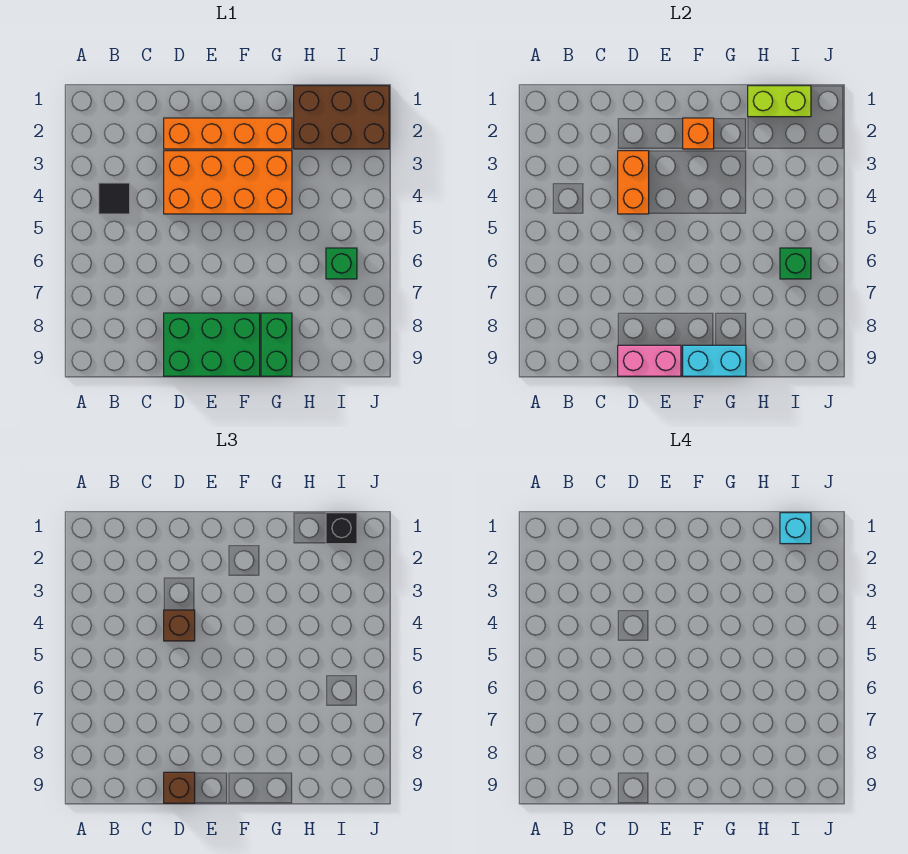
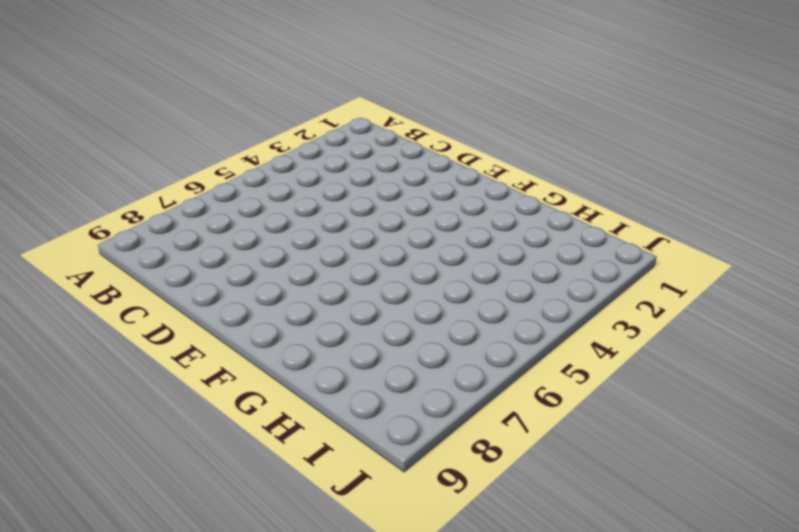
none -> black 1x1 tile [99,183,130,214]
none -> orange 1x4 brick [164,118,292,149]
none -> orange 2x4 brick [164,151,292,214]

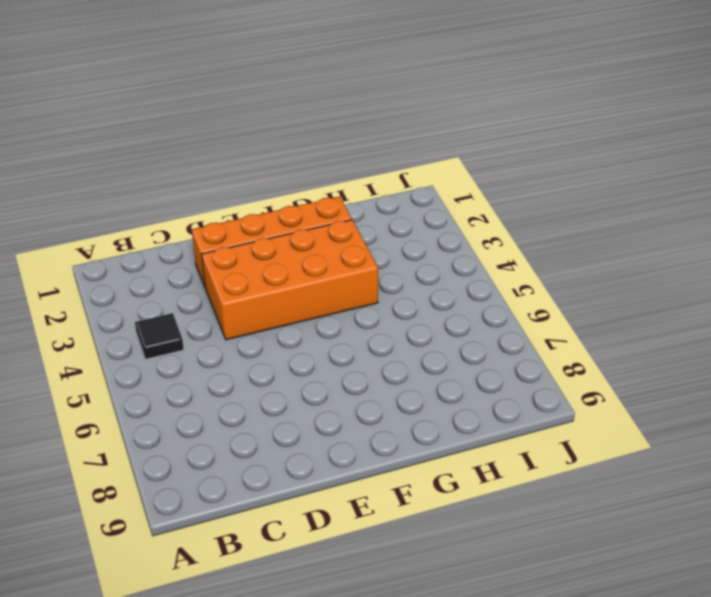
none -> green 2x3 brick [164,313,260,376]
none -> green 1x2 brick [261,313,292,376]
none -> brown 2x3 brick [294,86,389,149]

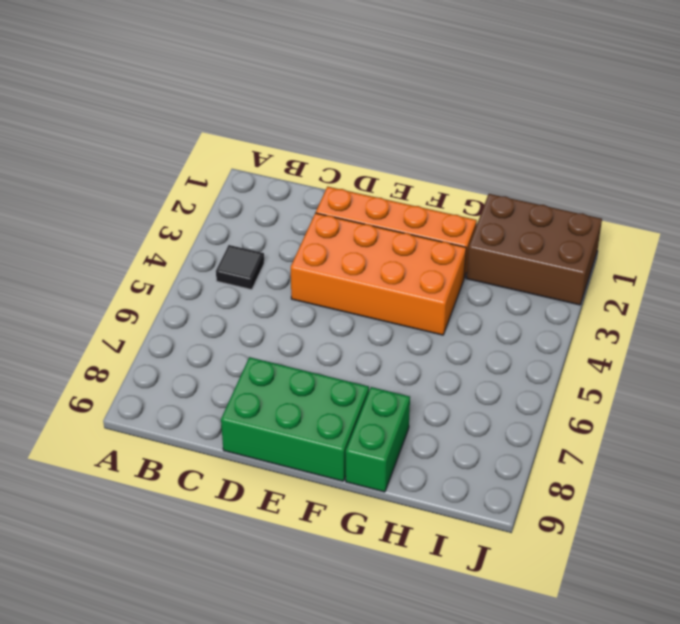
none -> green 1x1 brick [326,248,357,279]
none -> orange 1x2 brick [618,151,649,214]
none -> pink 1x2 brick [618,345,681,376]

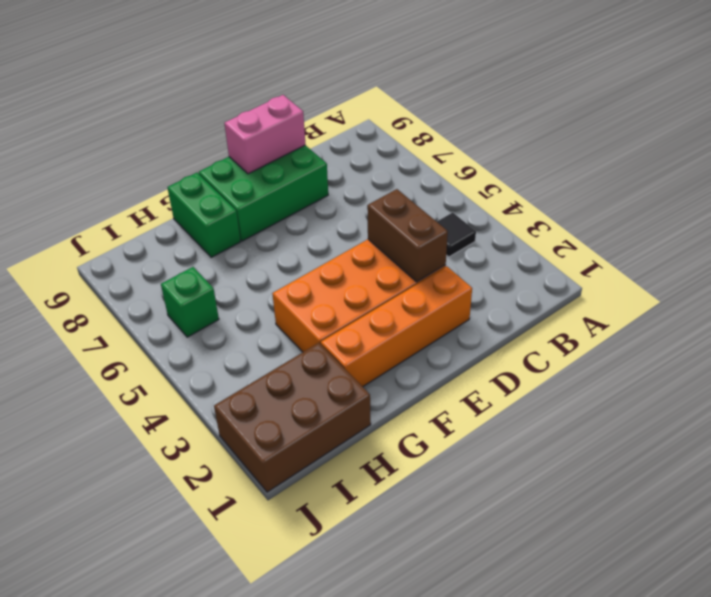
brown 1x2 brick [367,189,448,282] -> orange 1x2 brick [618,151,649,214]
none -> orange 1x1 brick [683,118,714,149]
none -> cyan 1x2 brick [683,345,746,376]
none -> lime 1x2 brick [748,86,811,117]

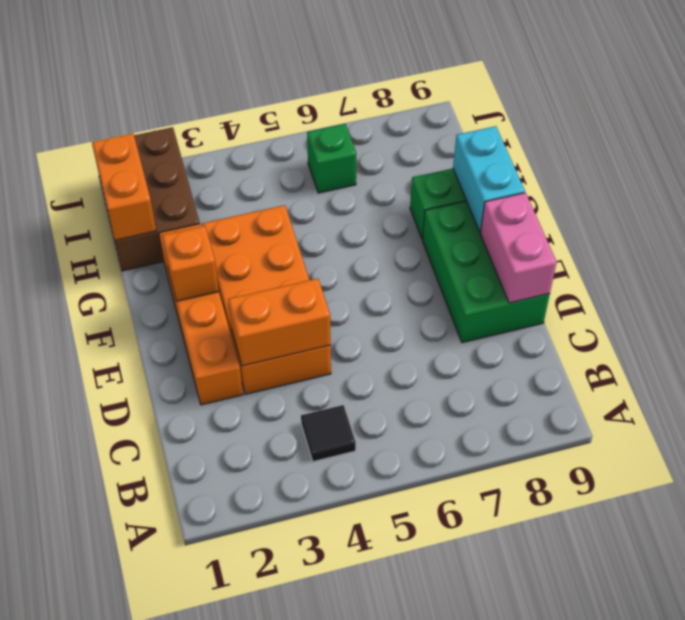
orange 1x2 brick [92,134,156,240] -> lime 1x2 brick [748,86,811,117]
none -> green 1x1 brick [780,248,811,279]
none -> brown 1x1 brick [164,610,195,641]
none -> brown 1x1 brick [164,772,195,803]

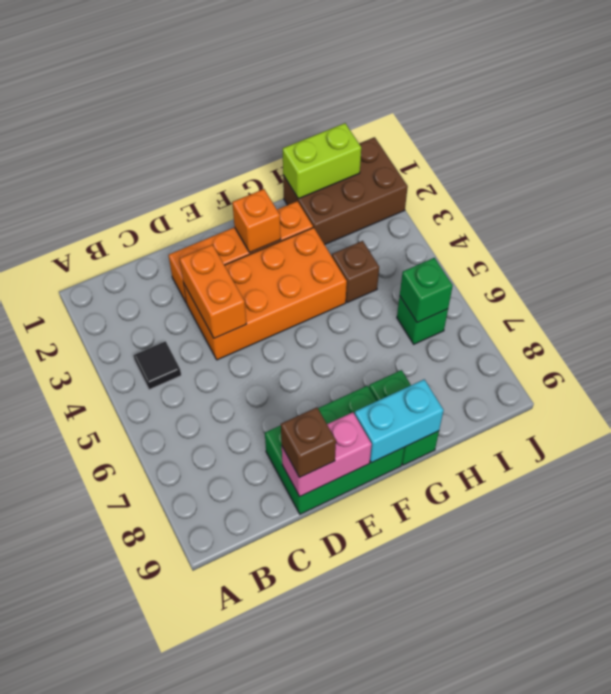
brown 1x1 brick [332,241,379,303] -> brown 1x1 brick moved to [164,610,195,641]
none -> black 1x1 brick [326,513,357,544]
none -> cyan 1x1 brick [780,513,811,544]

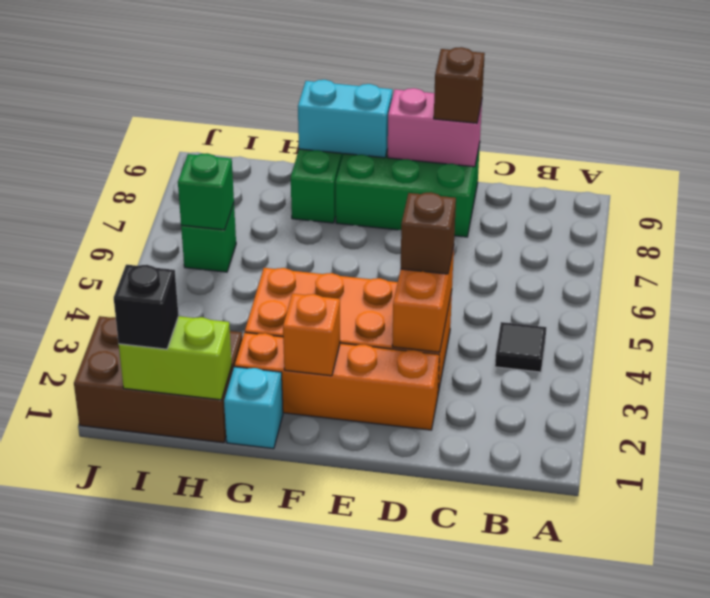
cyan 1x1 brick [224,367,283,449] -> cyan 1x1 brick moved to [780,513,811,544]

